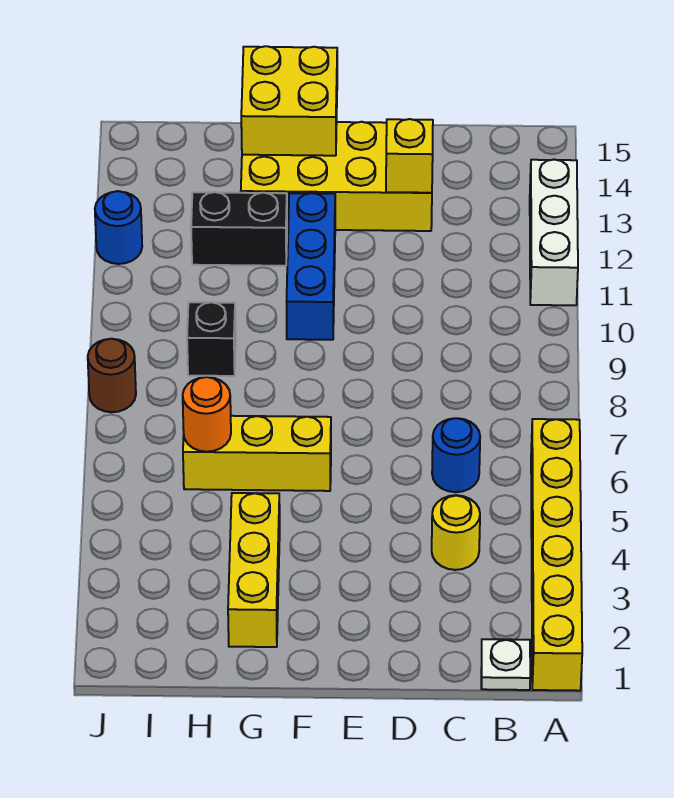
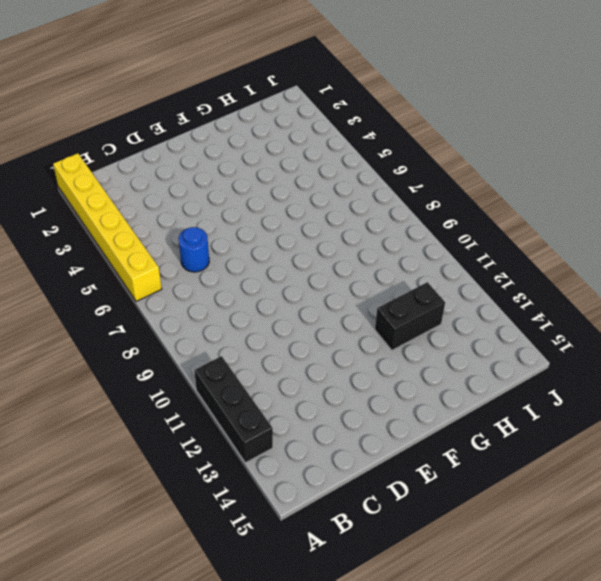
black 1x3 brick [194,356,273,463] -> white 1x3 brick [530,160,578,305]
none -> white 1x1 plate [481,639,530,690]
none -> yellow 1x1 round brick [432,495,480,570]
none -> yellow 2x4 brick [241,122,432,231]

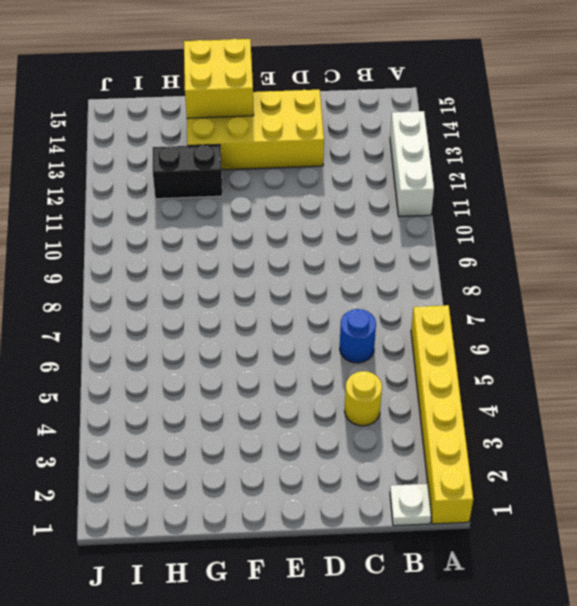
none -> yellow 1x3 brick [183,416,331,491]
none -> blue 1x3 brick [287,193,335,340]
none -> yellow 1x3 brick [228,493,280,647]

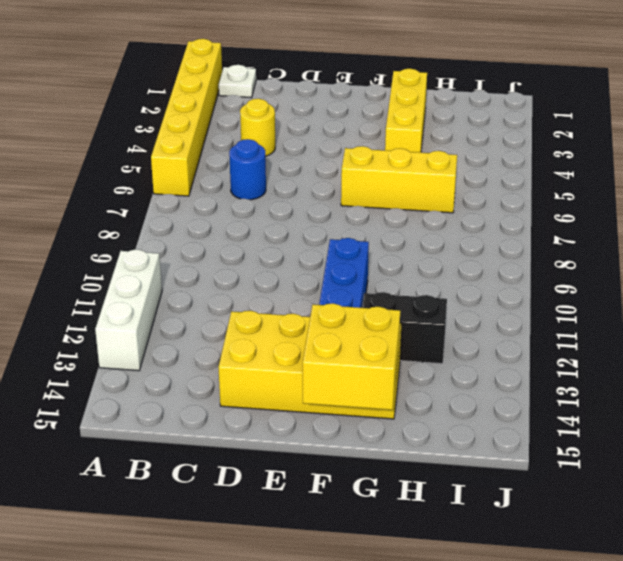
none -> black 1x1 brick [187,302,236,376]
none -> brown 1x1 round brick [88,339,136,412]
none -> blue 1x1 round brick [95,191,142,264]

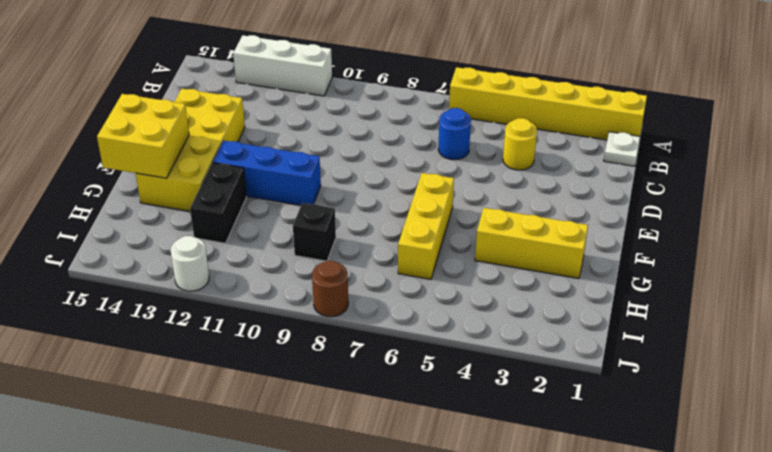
white 1x1 round brick [171,236,209,291] -> blue 1x1 round brick [95,191,142,264]
none -> yellow 1x1 brick [386,119,433,193]
none -> orange 1x1 round brick [183,377,231,452]

